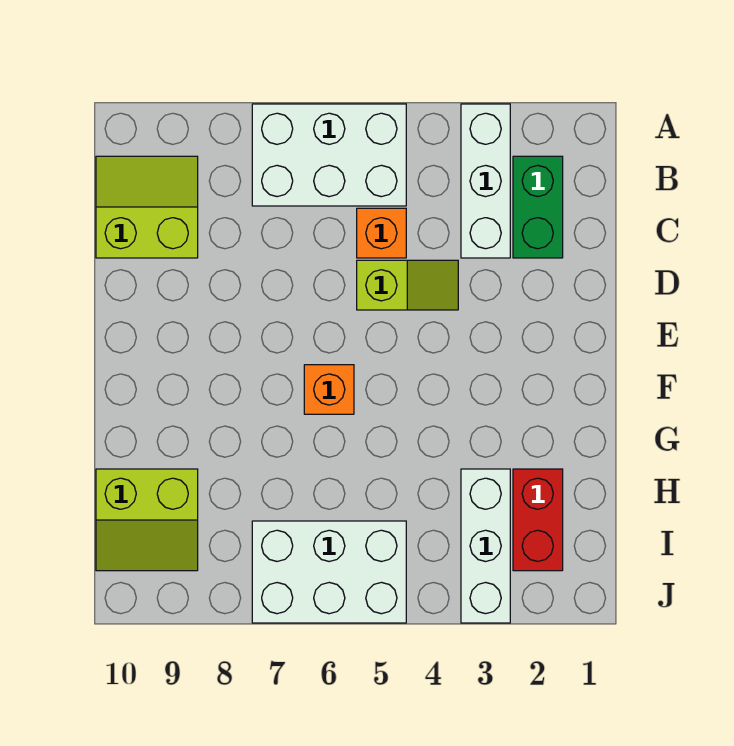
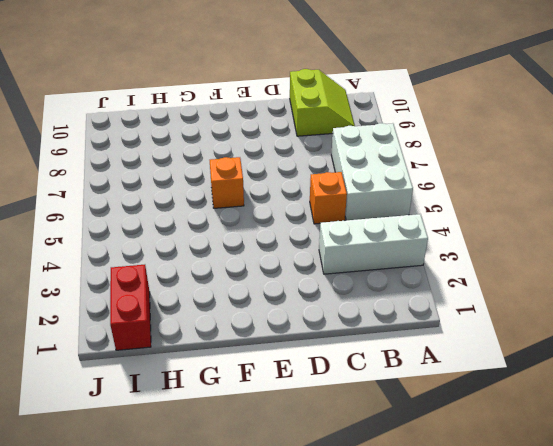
red 1x2 brick [110,265,151,350] -> red 1x2 brick turned to [513,469,563,571]
none -> green 1x2 brick [513,156,563,258]
none -> lime 1x2 slope [357,260,458,310]

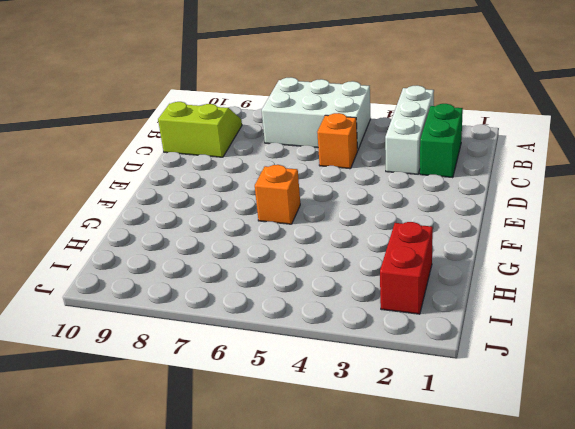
none -> lime 1x2 slope [357,260,458,310]
none -> white 1x3 brick [461,469,510,623]

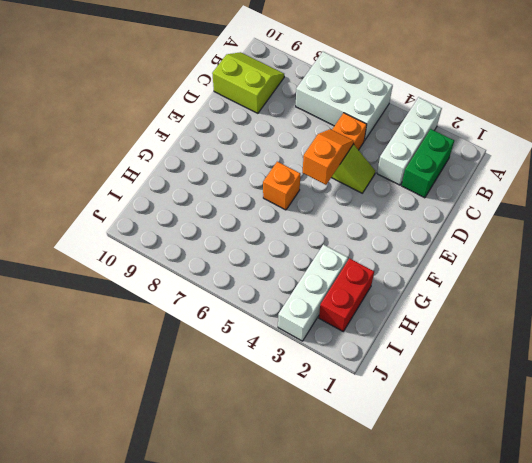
orange 1x2 slope [302,129,354,185] -> none
none -> lime 2x2 slope [96,469,198,571]
none -> white 2x3 brick [252,521,406,623]

